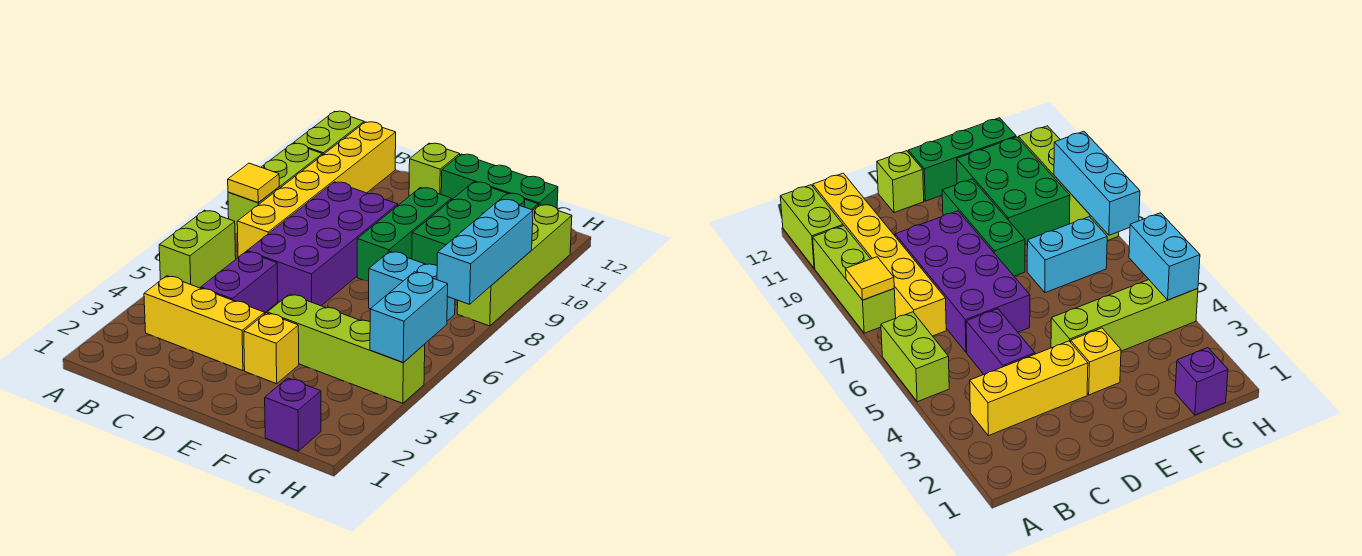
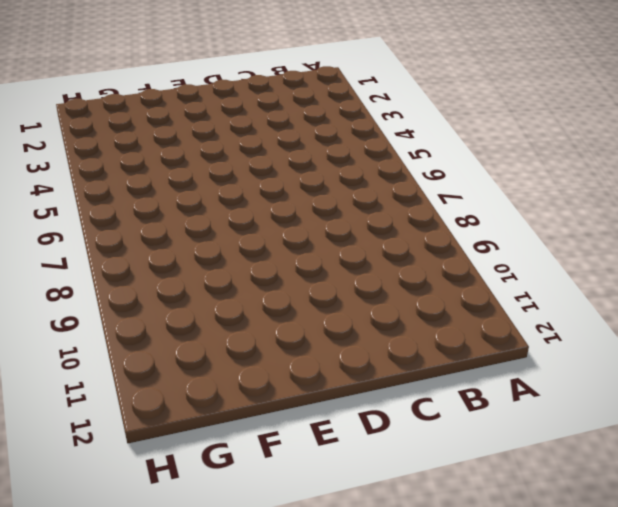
none -> lime 1x2 brick [159,210,236,288]
none -> lime 1x3 brick [228,143,322,234]
none -> lime 1x2 brick [294,111,364,155]

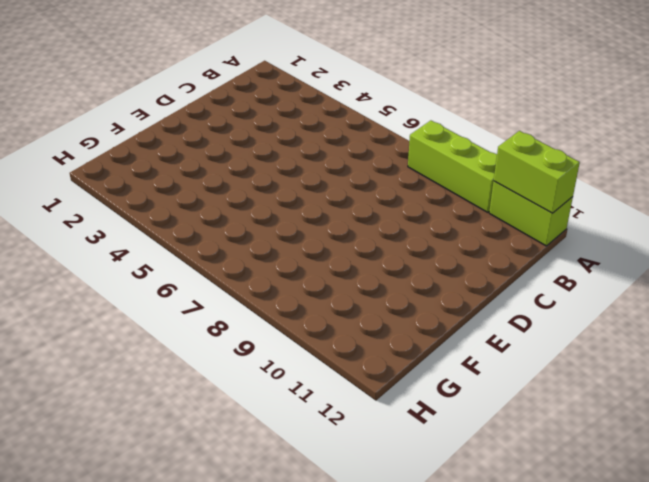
lime 1x2 brick [494,131,580,213] -> lime 1x2 brick moved to [159,210,236,288]
none -> yellow 1x3 brick [144,276,265,371]
none -> yellow 1x6 brick [237,122,396,257]
none -> purple 1x2 brick [201,252,278,313]

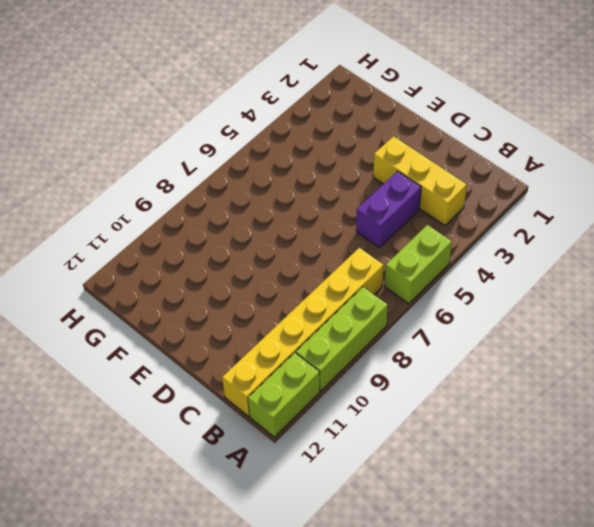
none -> purple 2x4 brick [247,182,398,306]
none -> lime 1x1 brick [409,143,460,196]
none -> yellow 1x1 brick [244,313,299,384]

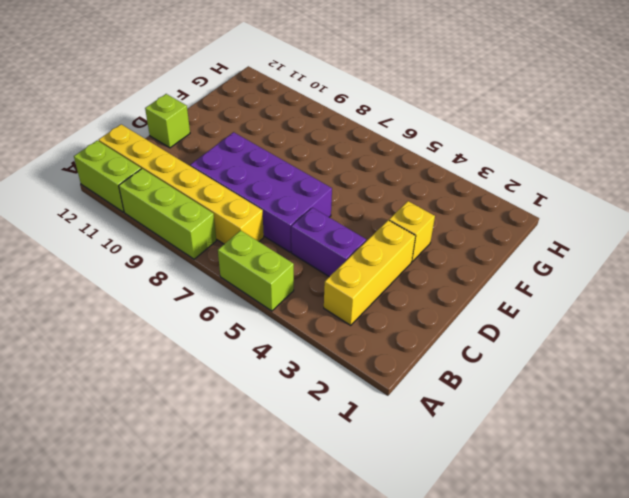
none -> lime 1x4 brick [267,294,425,403]
none -> green 1x3 brick [357,187,451,281]
none -> green 1x3 brick [441,154,558,208]

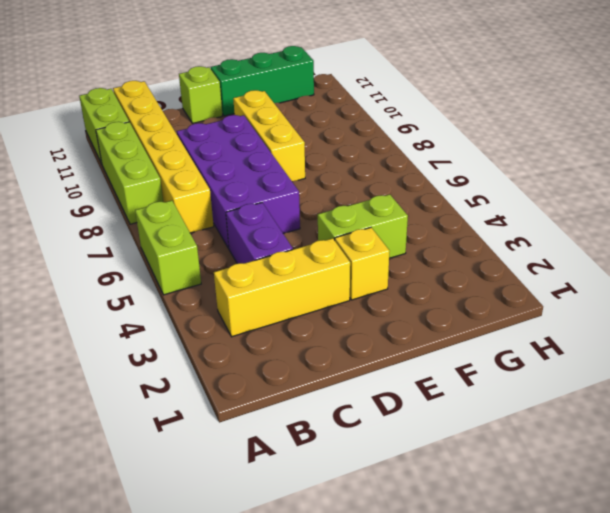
lime 1x2 brick [318,194,408,258] -> lime 1x4 brick [267,294,425,403]
yellow 1x3 brick [233,90,305,181] -> green 1x3 brick [357,187,451,281]
none -> cyan 1x2 brick [369,251,455,321]
none -> green 2x3 brick [412,182,538,266]
none -> purple 1x1 brick [265,378,321,451]

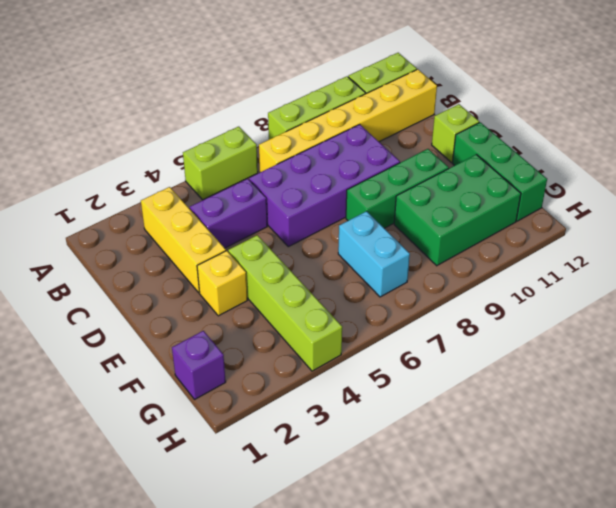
none -> lime 1x4 brick [457,205,572,326]
none -> yellow 1x1 tile [228,163,279,203]
none -> cyan 1x2 brick [370,272,448,363]

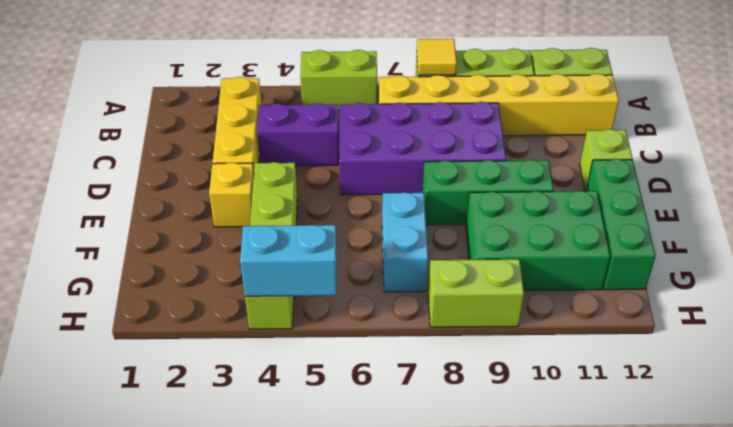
lime 1x2 brick [428,259,524,327] -> lime 1x4 brick [457,205,572,326]
none -> purple 1x1 brick [265,378,321,451]
none -> cyan 1x3 brick [437,199,533,304]

